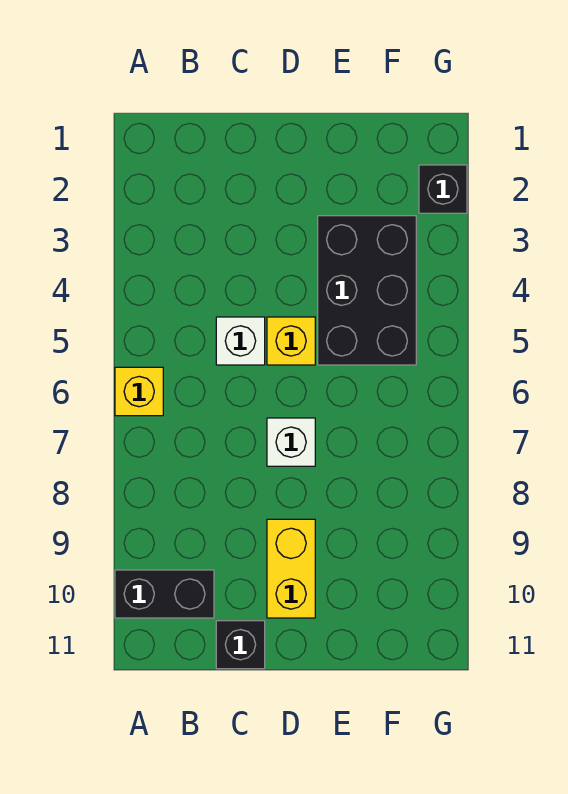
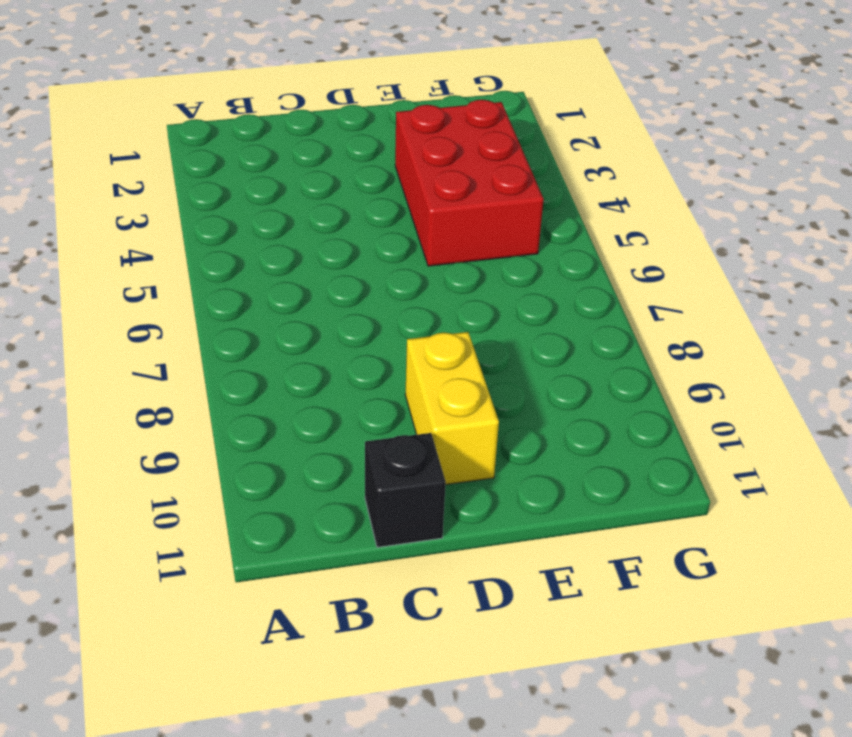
red 2x3 brick [395,100,544,266] -> black 2x3 brick [318,216,416,365]
none -> yellow 1x1 brick [115,367,163,416]
none -> black 1x2 brick [115,570,214,618]

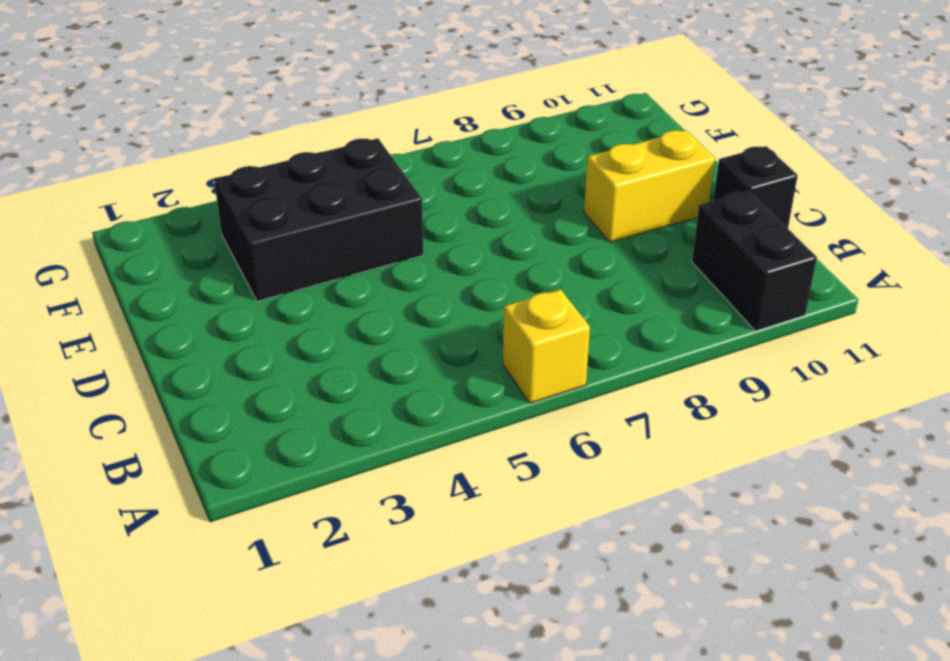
none -> white 1x1 brick [216,317,265,365]
none -> yellow 1x1 brick [267,317,315,365]

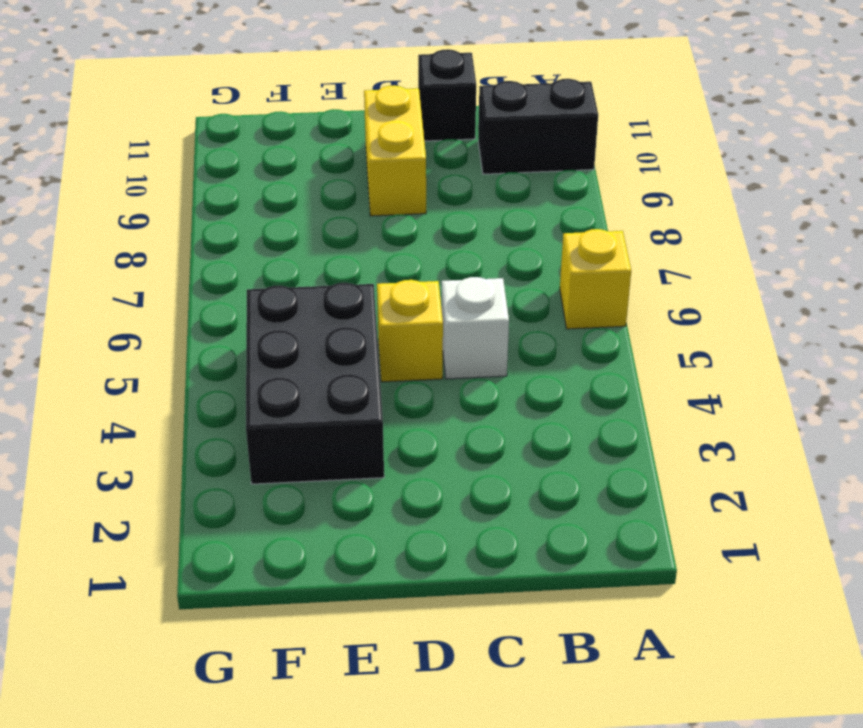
none -> white 1x1 brick [267,418,315,466]
none -> black 1x1 brick [419,165,467,213]

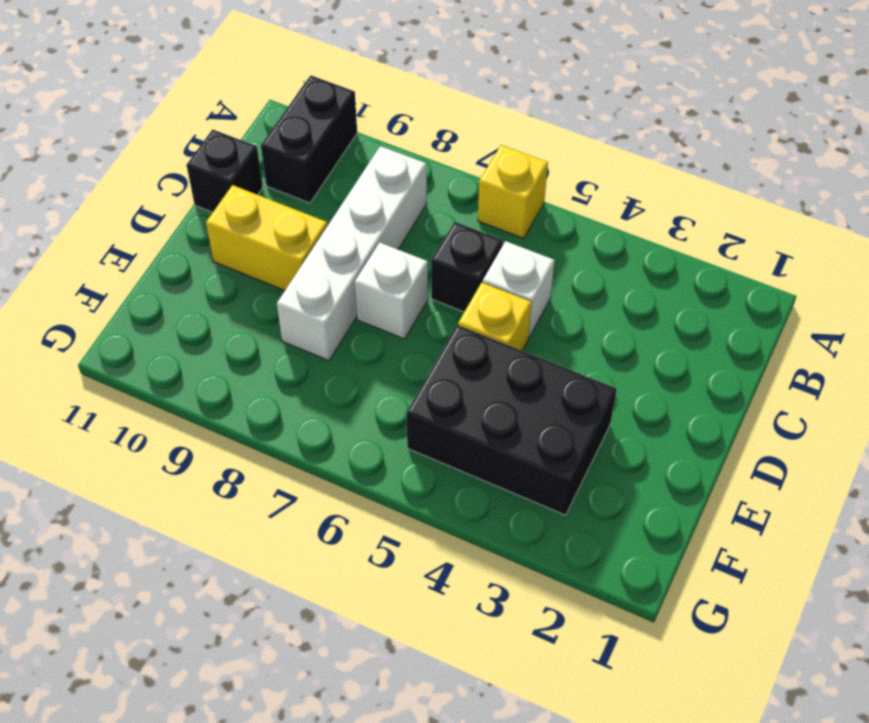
white 1x4 brick [277,146,427,361] -> none
black 1x1 brick [431,222,503,312] -> black 1x1 brick moved to [419,165,467,213]

